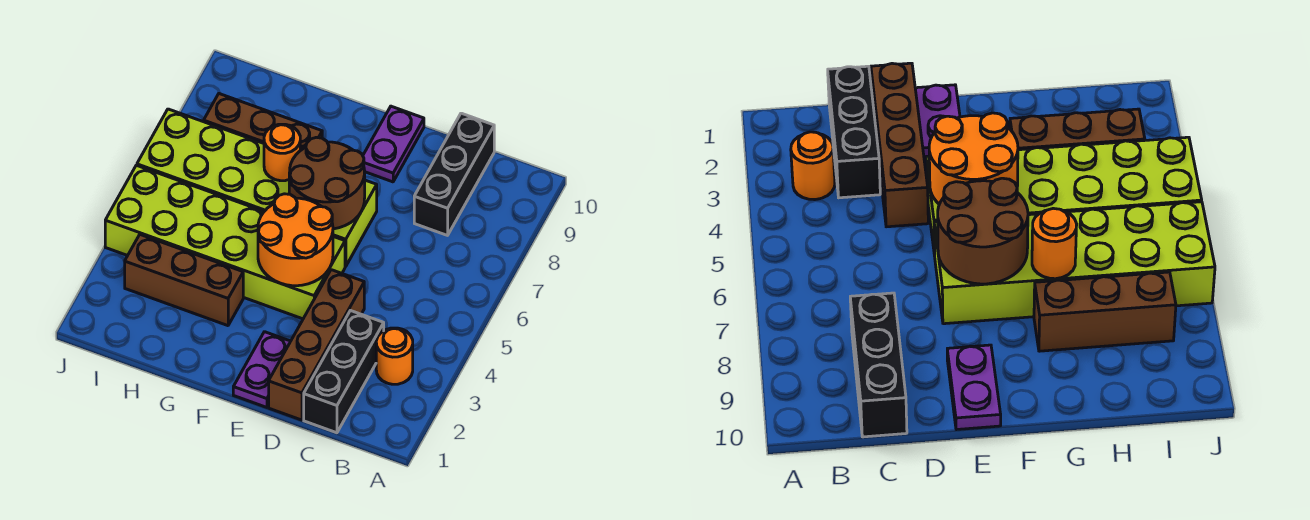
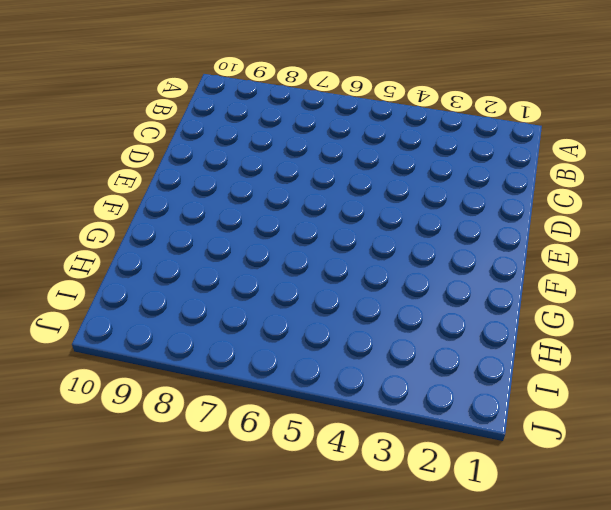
none -> orange 1x1 round brick [376,328,413,384]
none -> black 1x3 brick [304,311,384,433]
none -> black 1x3 brick [414,113,494,235]

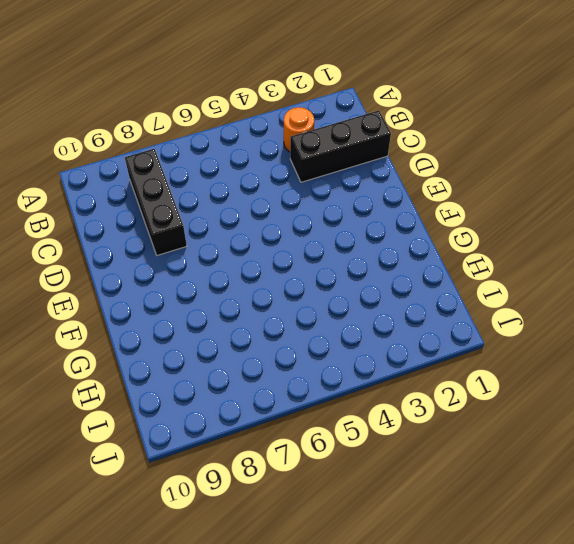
black 1x3 brick [125,149,187,255] -> black 1x3 brick turned to [414,113,494,235]
none -> brown 1x4 brick [269,270,364,420]
none -> purple 1x2 plate [233,332,291,407]
none -> lime 2x6 brick [105,165,345,319]

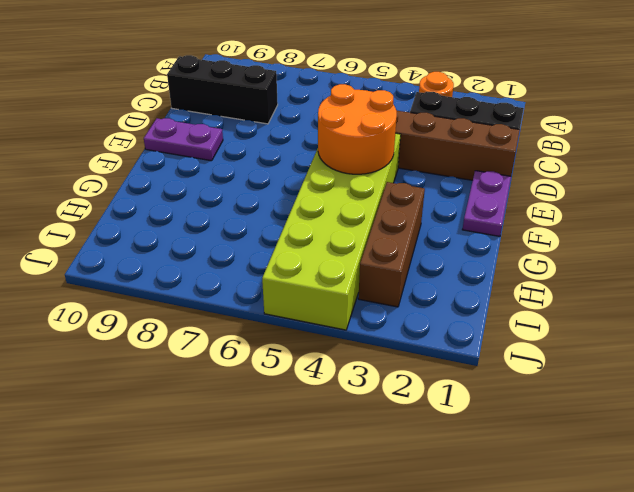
purple 1x2 plate [462,171,511,236] -> purple 1x2 plate turned to [233,332,291,407]
none -> lime 2x6 brick [137,109,377,267]
none -> brown 1x3 brick [204,94,322,151]
none -> brown 2x2 round brick [289,137,365,229]

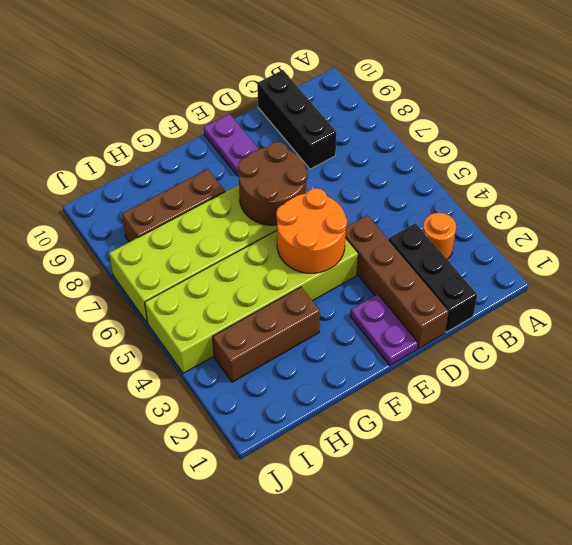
none -> orange 1x1 round brick [264,124,300,181]

